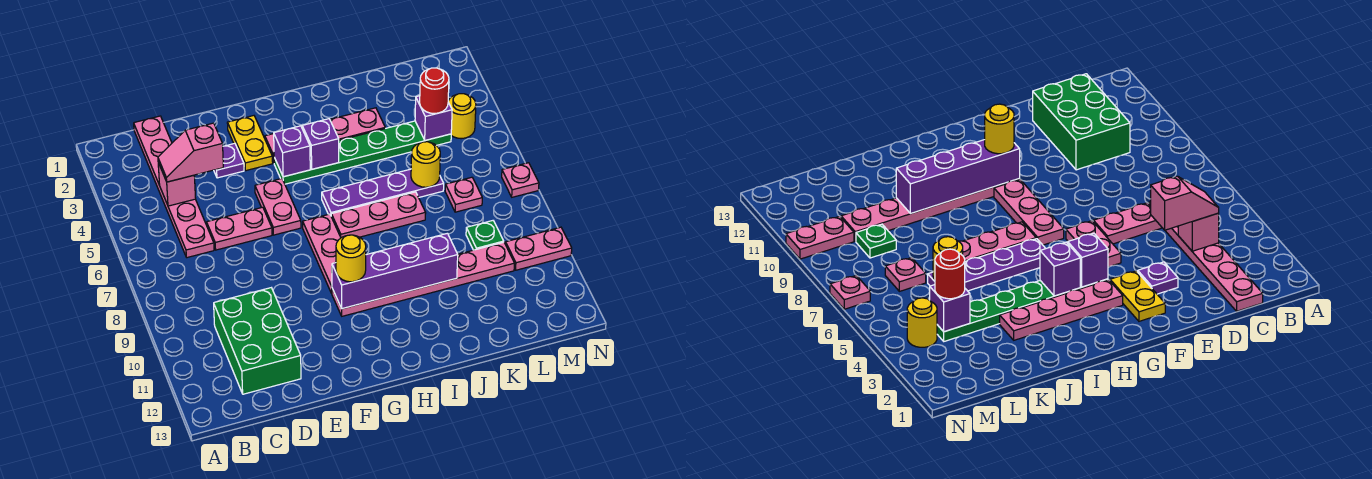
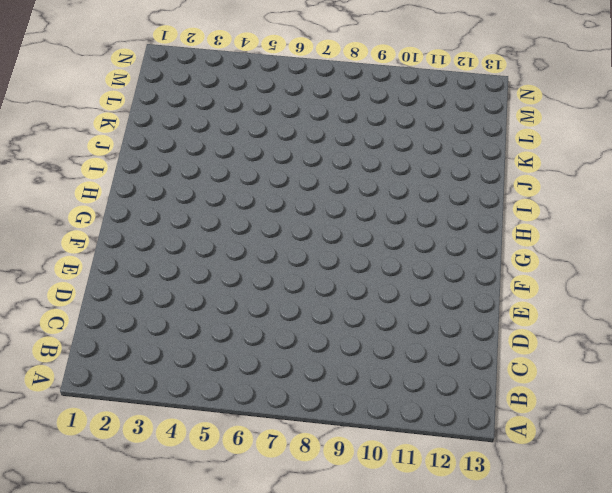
none -> pink 1x6 plate [134,116,214,258]
none -> green 2x3 brick [214,288,301,394]
none -> pink 1x2 plate [207,207,272,250]

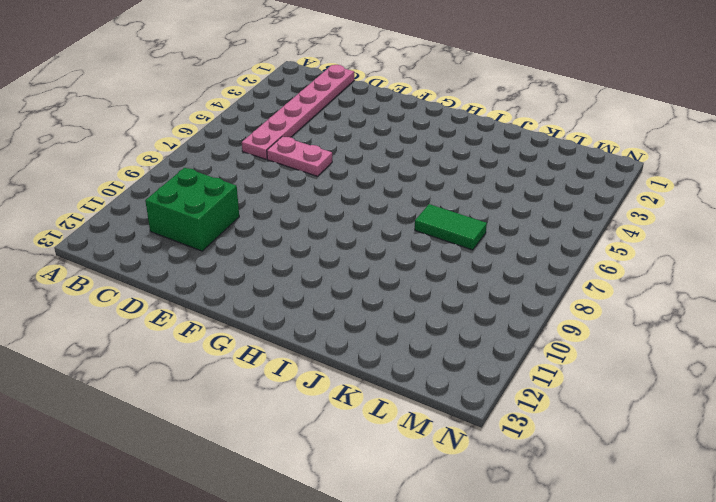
green 2x2 brick [145,168,239,251] -> green 2x3 brick [214,288,301,394]
green 1x2 tile [415,204,487,250] -> pink 1x3 plate [331,192,426,238]
none -> purple 1x1 plate [214,143,244,178]
none -> yellow 1x2 plate [227,116,273,171]
none -> pink 1x2 plate [255,179,301,235]

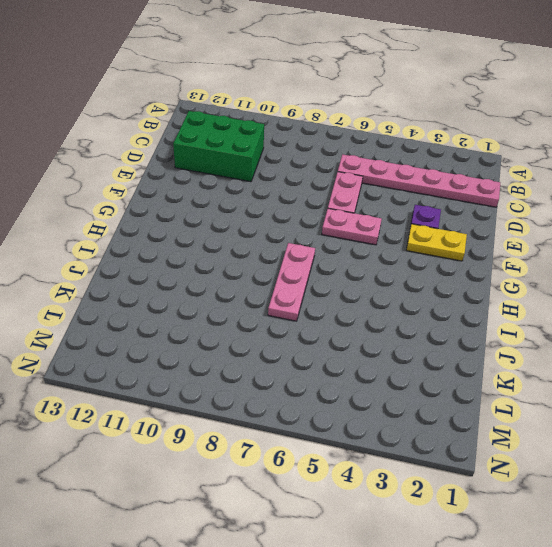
none -> pink 1x4 plate [265,108,385,163]
none -> green 1x6 plate [274,121,451,184]
none -> pink 1x3 plate [303,214,341,293]

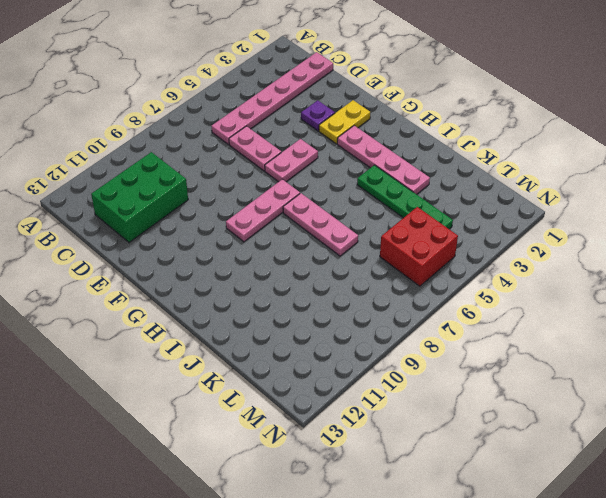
green 1x4 plate [357,165,453,229] -> green 1x6 plate [274,121,451,184]
red 2x2 brick [380,207,458,286] -> none
none -> pink 1x6 plate [332,242,514,316]
none -> purple 1x4 plate [322,169,444,215]
none -> pink 1x1 plate [445,177,482,212]

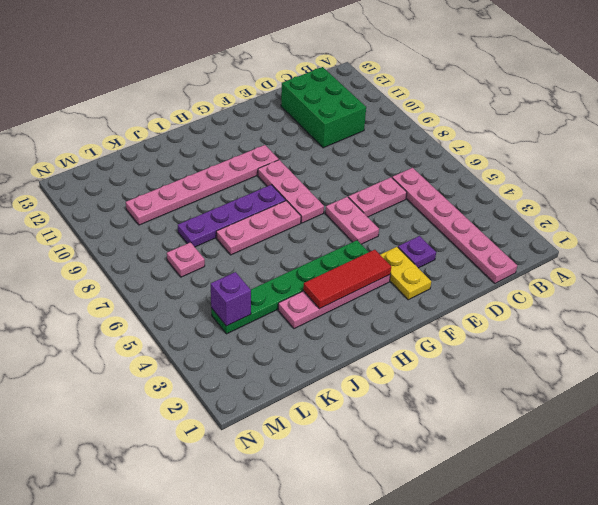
red 1x3 tile [303,250,391,309] -> none
purple 1x4 plate [178,185,286,247] -> purple 1x4 plate moved to [322,169,444,215]
none -> green 1x1 plate [466,221,504,250]
none -> yellow 1x1 round brick [448,94,476,139]
none -> pink 1x2 plate [505,227,572,270]

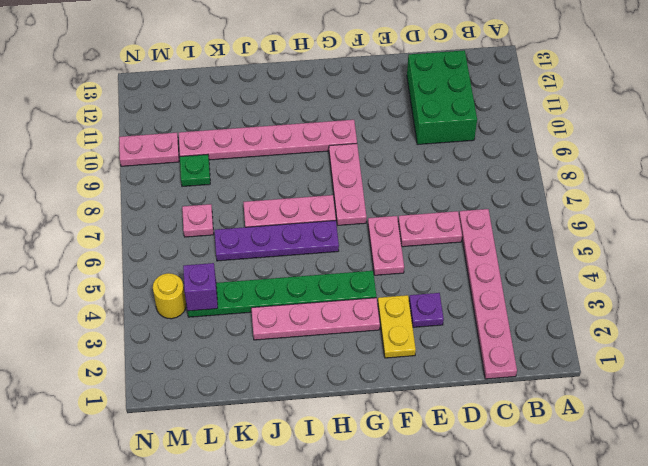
none -> pink 1x1 plate [502,163,539,197]
none -> pink 1x1 brick [158,163,196,206]
none -> purple 1x1 brick [274,126,310,177]

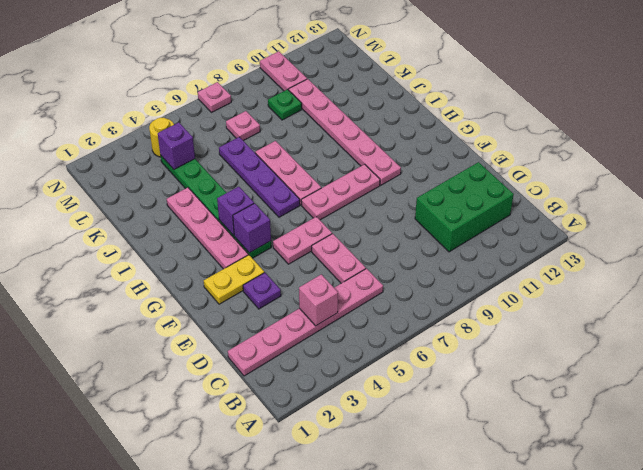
none -> purple 1x4 brick [332,233,458,309]
none -> yellow 1x1 round brick [411,142,440,187]
none -> pink 1x2 slope [158,123,223,182]

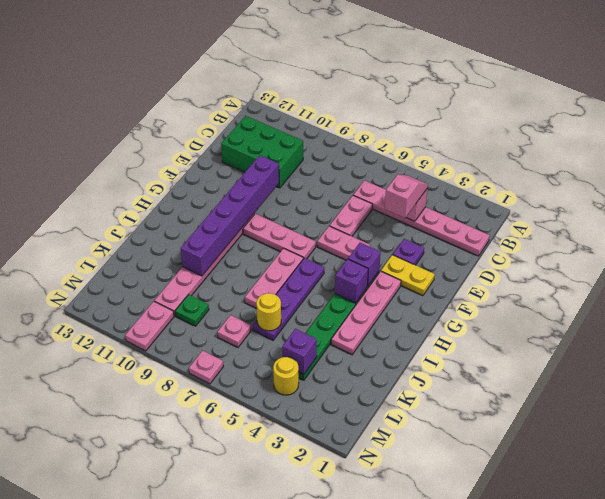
purple 1x6 brick [181,155,279,276] -> purple 1x4 brick [332,233,458,309]
none -> yellow 1x1 round brick [336,235,366,282]
none -> red 1x1 round brick [420,68,449,114]

